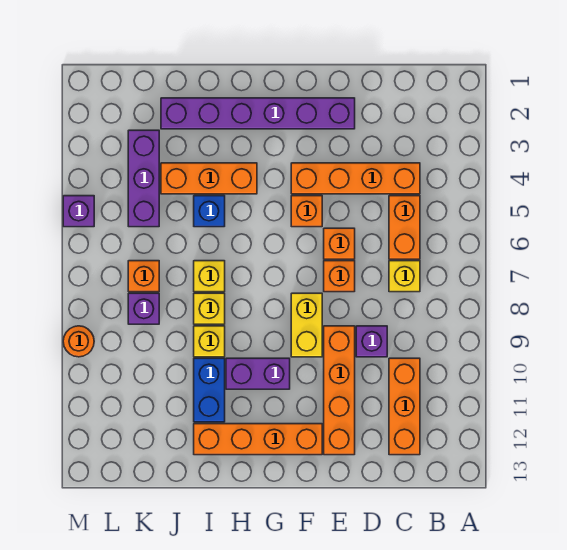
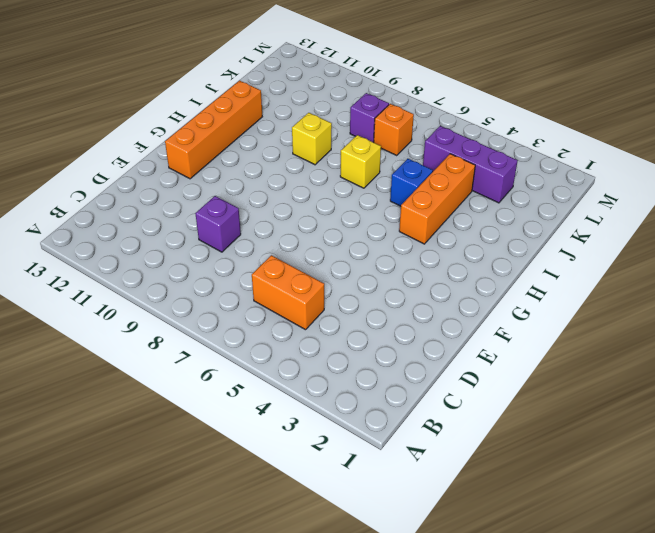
none -> orange 1x4 brick [291,163,420,194]
none -> yellow 1x1 brick [389,261,420,292]
none -> orange 1x3 brick [389,358,420,455]

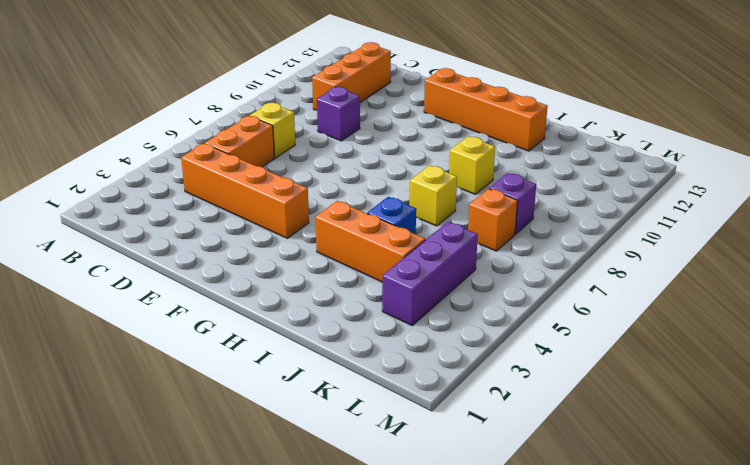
none -> purple 1x6 brick [161,98,355,129]
none -> orange 1x1 brick [324,228,355,259]
none -> orange 1x1 brick [324,261,355,292]

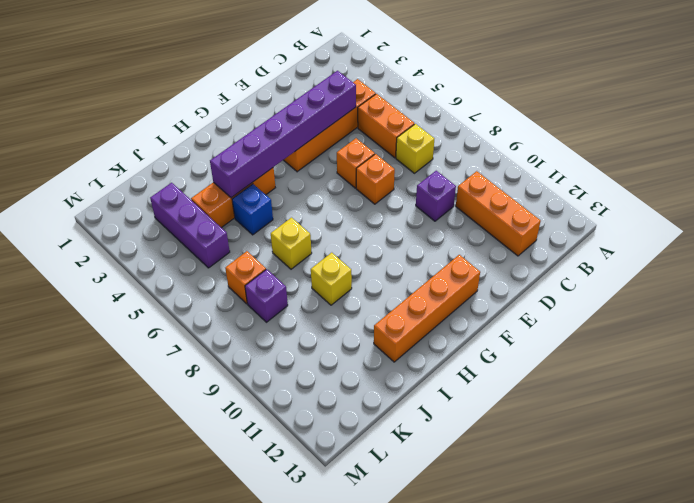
purple 1x6 brick [210,71,356,198] -> purple 1x6 brick moved to [161,98,355,129]
none -> orange 1x4 brick [324,326,355,455]
none -> orange 1x1 brick [291,196,322,227]
none -> yellow 1x2 brick [291,293,322,357]

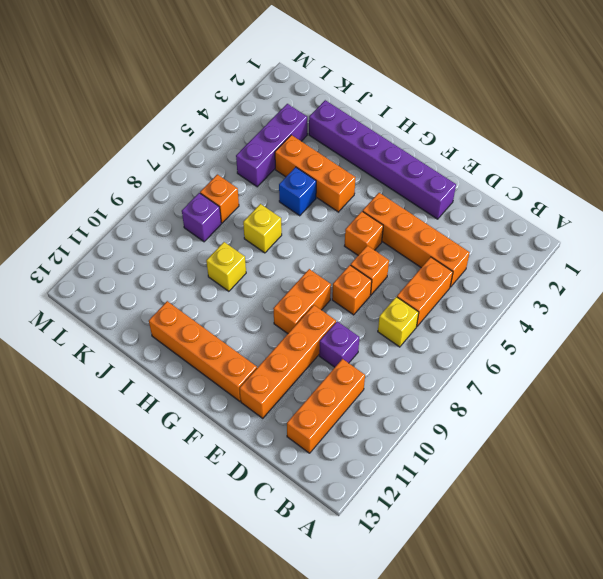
orange 1x2 brick [273,269,331,334] -> yellow 1x2 brick [291,293,322,357]
none -> purple 1x2 brick [226,358,290,389]
none -> yellow 1x1 brick [194,293,225,324]
none -> blue 1x2 brick [194,358,225,422]

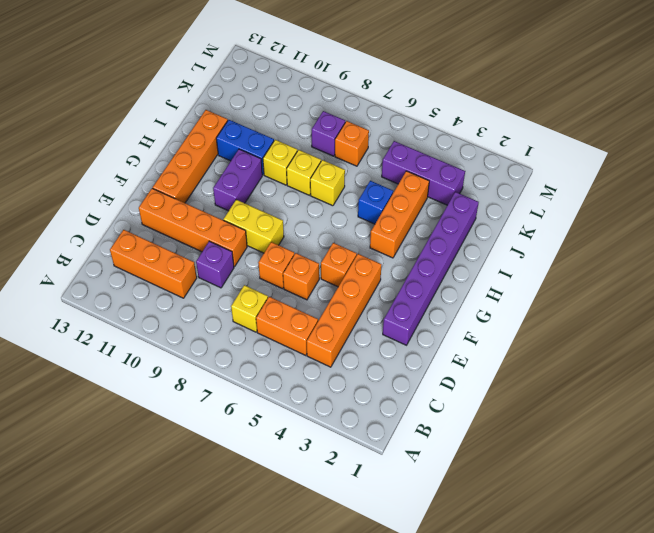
none -> purple 1x1 brick [63,196,94,227]
none -> orange 1x1 round brick [63,326,94,357]

